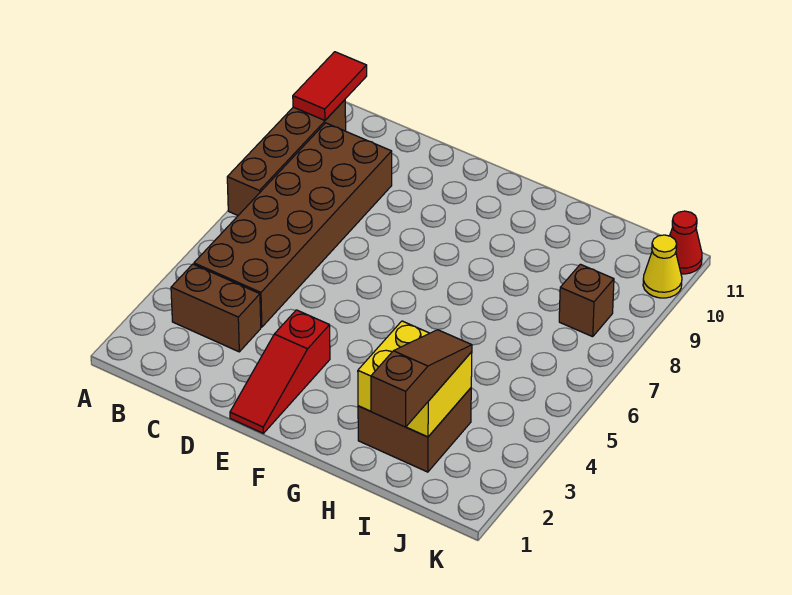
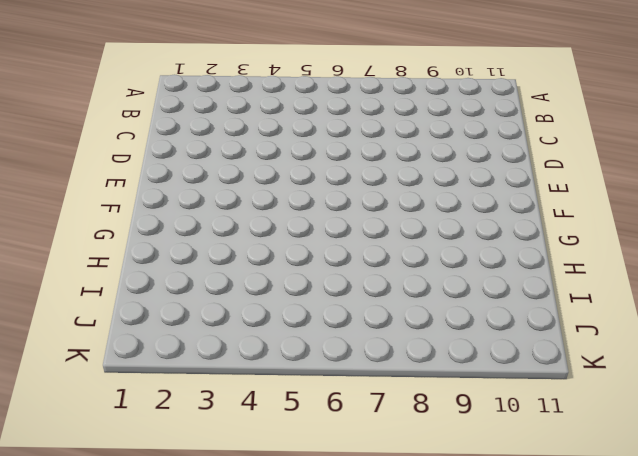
none -> brown 1x4 brick [227,100,346,215]
none -> brown 1x2 brick [171,264,261,352]

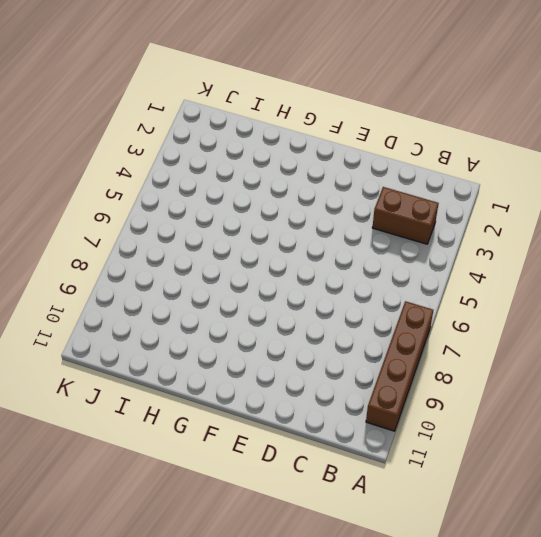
none -> brown 2x6 brick [194,123,392,327]
none -> red 1x3 slope [230,310,330,433]

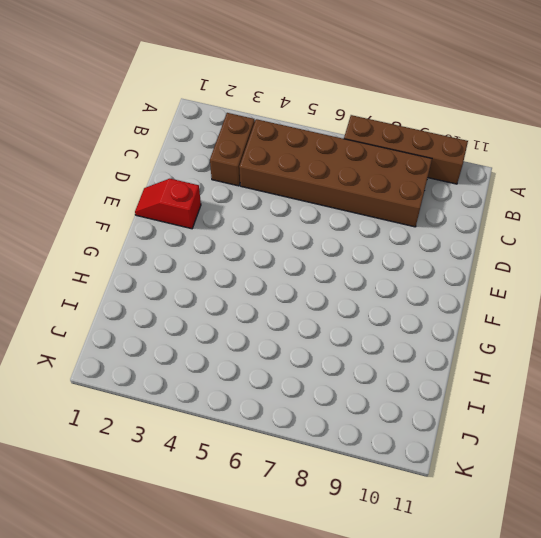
red 1x2 slope [135,179,201,229] -> red 1x3 slope [230,310,330,433]
none -> brown 2x2 brick [358,388,471,472]
none -> brown 1x1 brick [559,264,614,337]

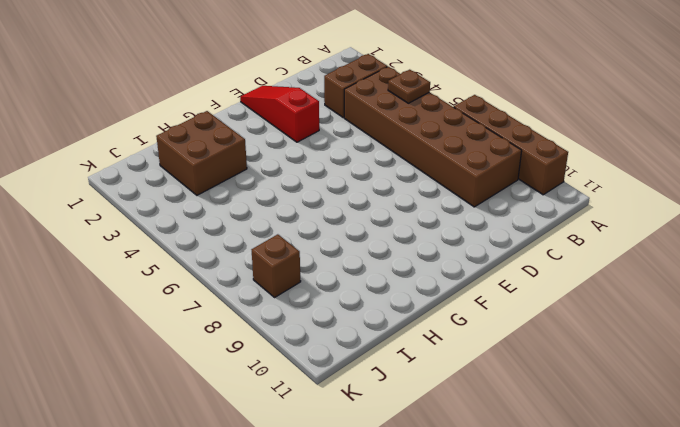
brown 1x1 plate [388,70,430,103] -> none
none -> yellow 1x1 cone [643,235,682,298]
none -> red 1x1 cone [670,211,702,274]

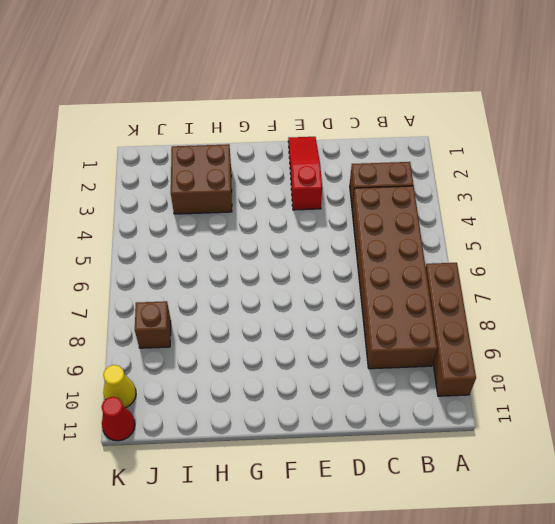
none -> red 1x2 tile [293,52,367,120]
none -> yellow 2x2 brick [358,321,472,437]

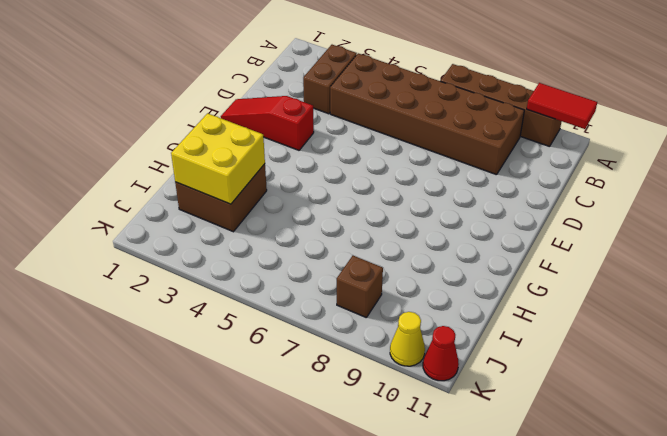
none -> brown 1x3 slope [371,330,472,427]

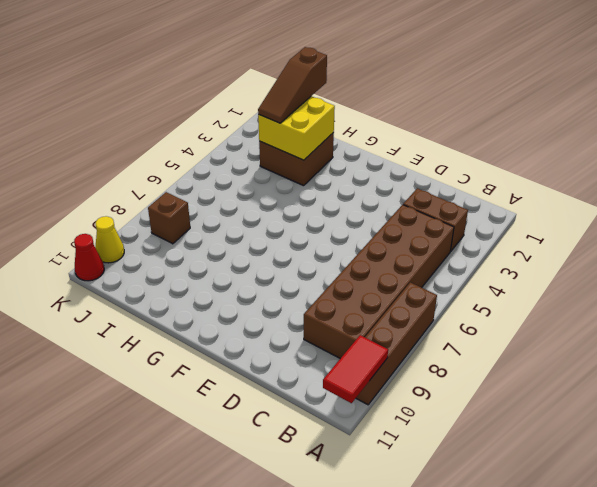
none -> red 1x3 slope [230,310,330,433]

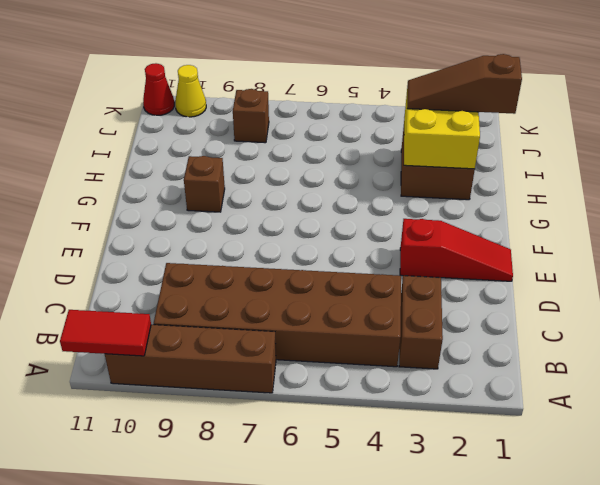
brown 1x1 brick [184,156,225,212] -> none

